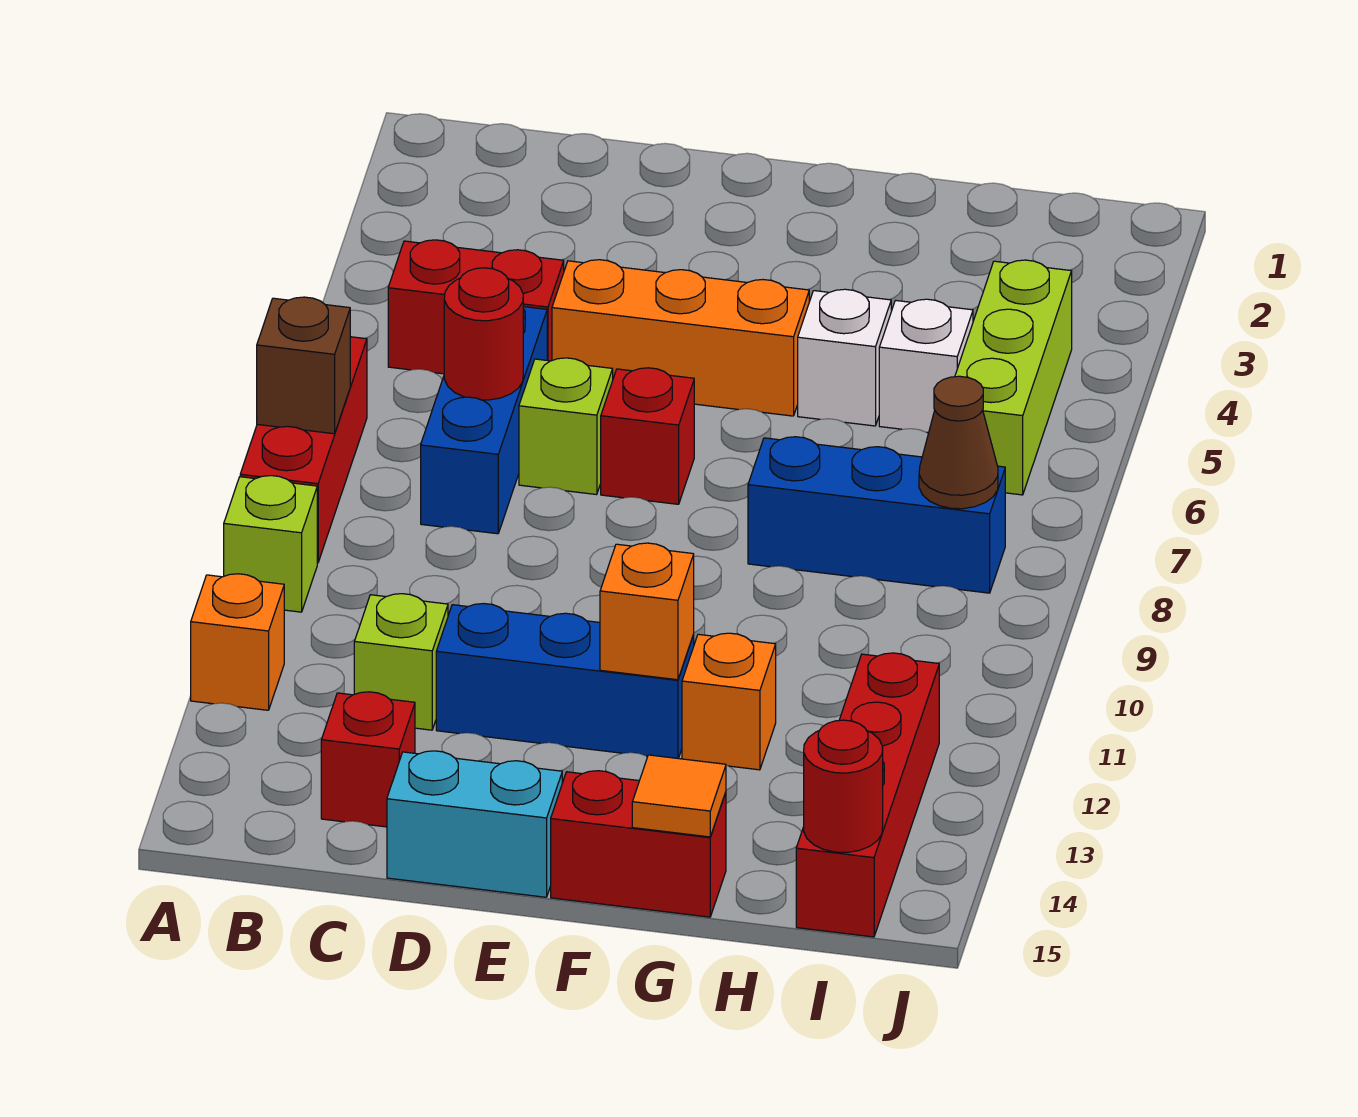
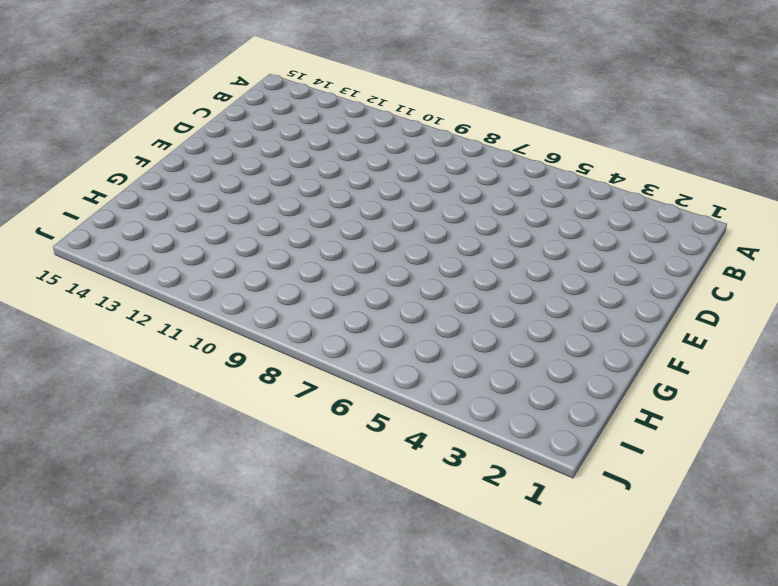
none -> red 1x3 brick [240,337,367,563]
none -> lime 1x1 brick [224,476,317,612]
none -> orange 1x1 brick [191,574,284,710]

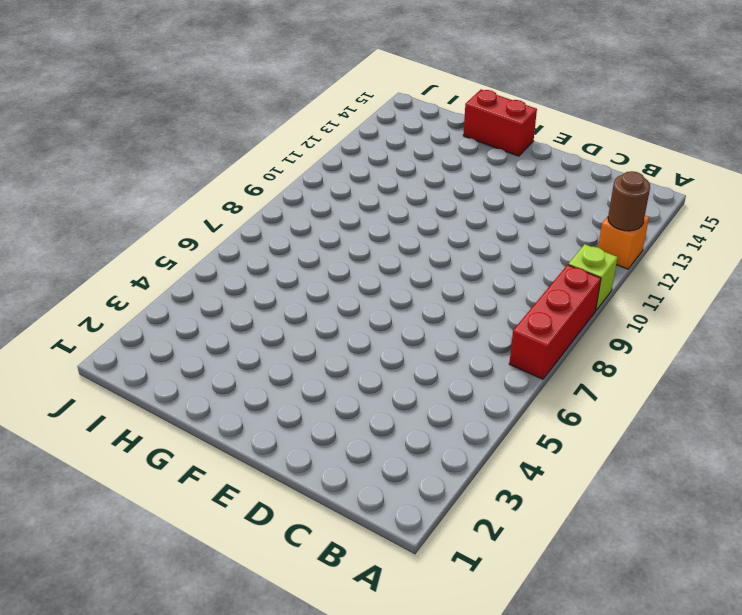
brown 1x1 round brick [608,171,650,231] -> none
none -> red 1x2 brick [388,240,564,374]
none -> blue 1x3 brick [421,307,547,534]
none -> lime 1x1 brick [354,594,448,730]

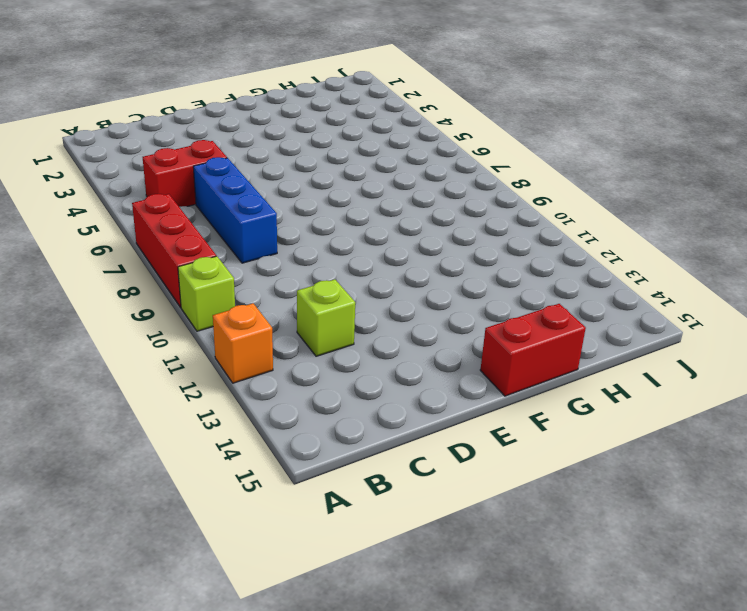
none -> red 1x1 brick [321,692,415,827]
none -> orange 1x3 brick [552,260,809,416]
none -> lime 1x1 brick [519,358,613,495]

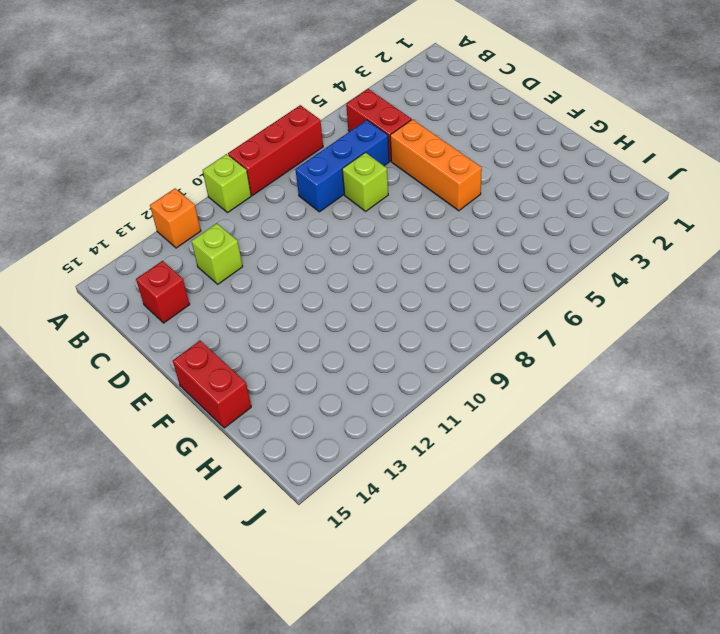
none -> blue 1x3 brick [436,604,694,759]
none -> cyan 1x2 brick [387,751,562,897]
none -> red 1x1 brick [601,368,694,504]

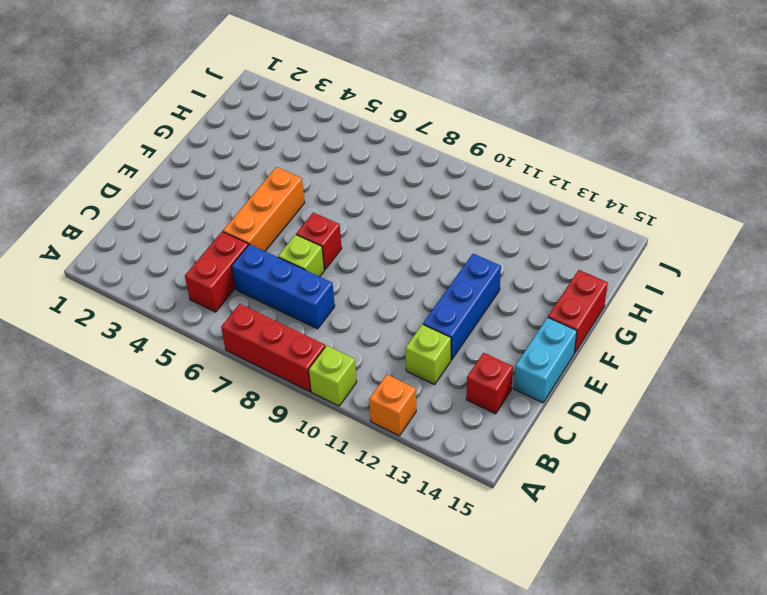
none -> white 1x1 brick [798,289,891,426]
none -> blue 1x3 brick [748,437,1005,593]
none -> orange 1x1 brick [682,633,776,770]

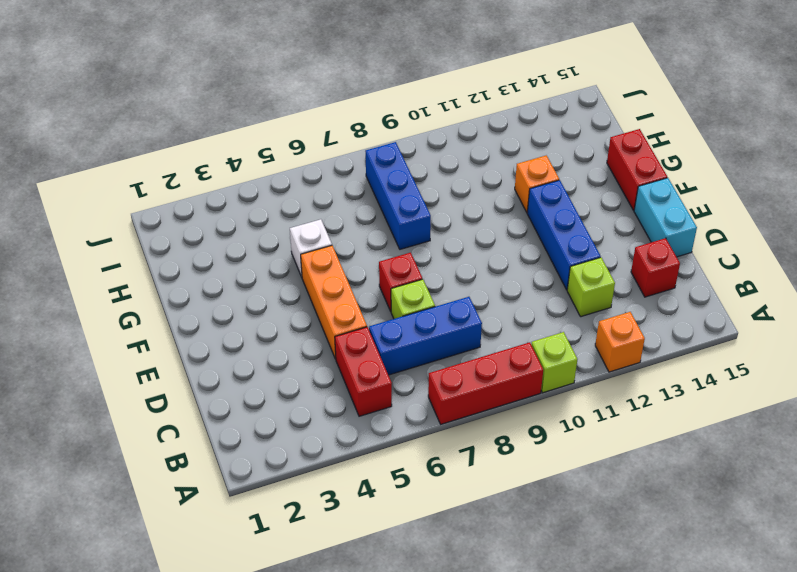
none -> white 1x1 brick [879,299,973,432]
none -> lime 1x3 brick [955,260,1072,495]
none -> red 1x4 brick [796,653,939,937]

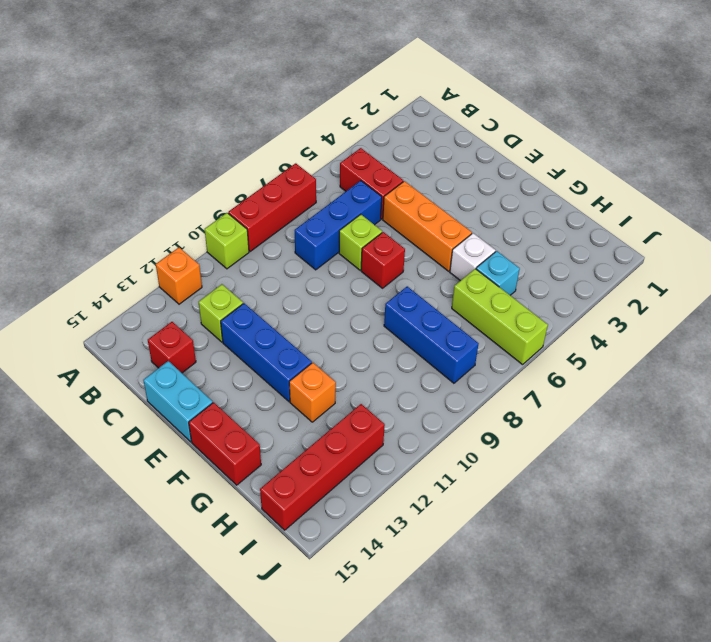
cyan 1x1 brick [476,251,520,295] -> white 1x1 brick [879,299,973,432]
lime 1x3 brick [452,269,548,365] -> lime 1x3 brick turned to [955,260,1072,495]
none -> brown 1x1 brick [257,297,350,434]
none -> red 1x1 round brick [444,268,523,400]
none -> orange 1x1 brick [600,543,694,680]

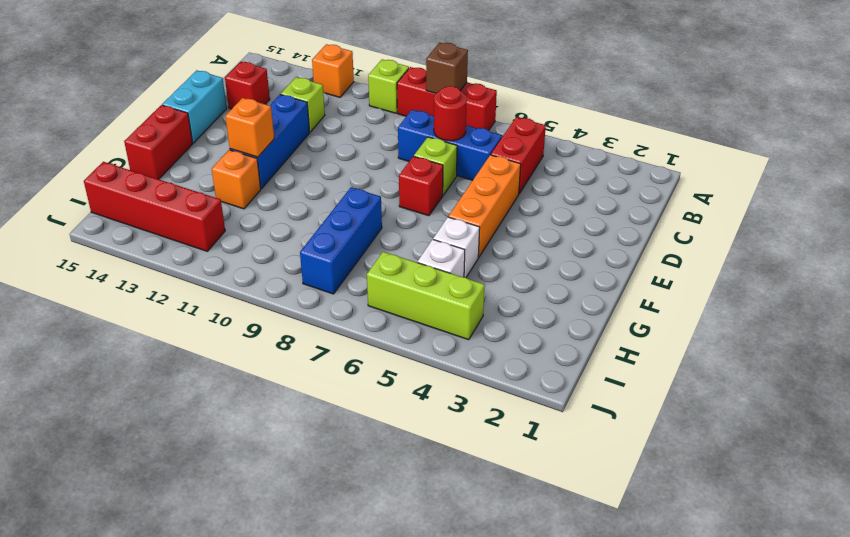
none -> orange 1x1 tile [632,755,726,837]
none -> brown 1x1 cone [919,376,998,509]
none -> red 1x1 round brick [804,720,883,852]

